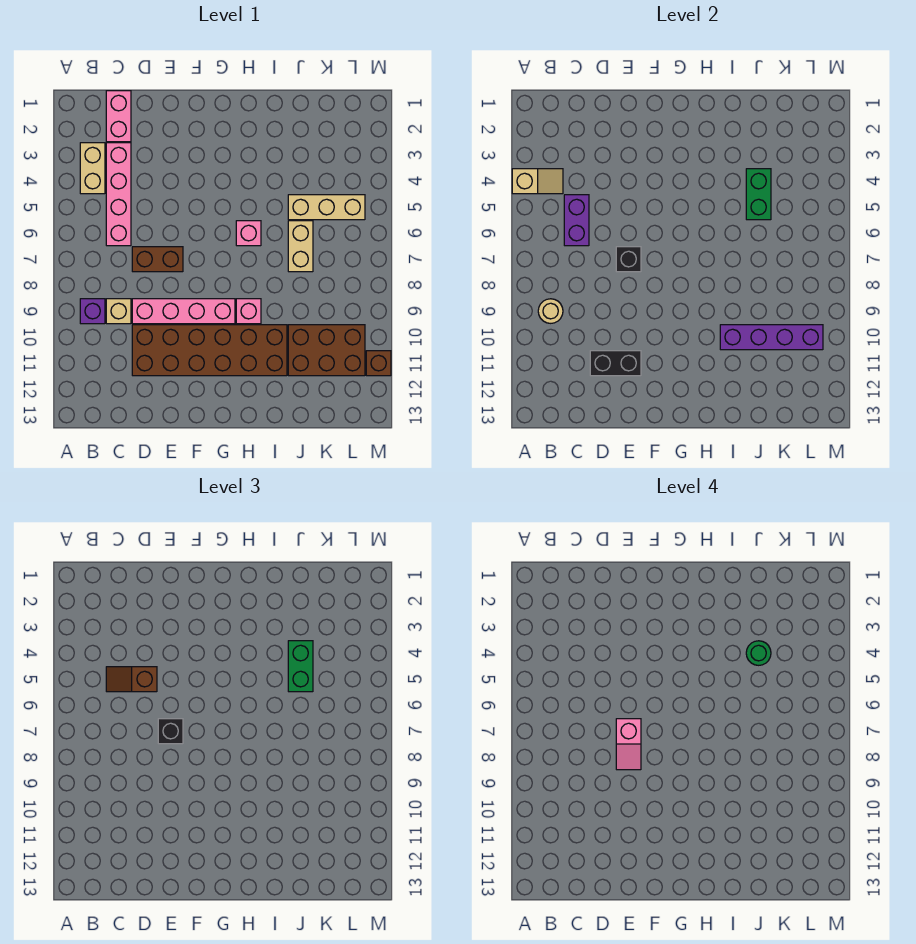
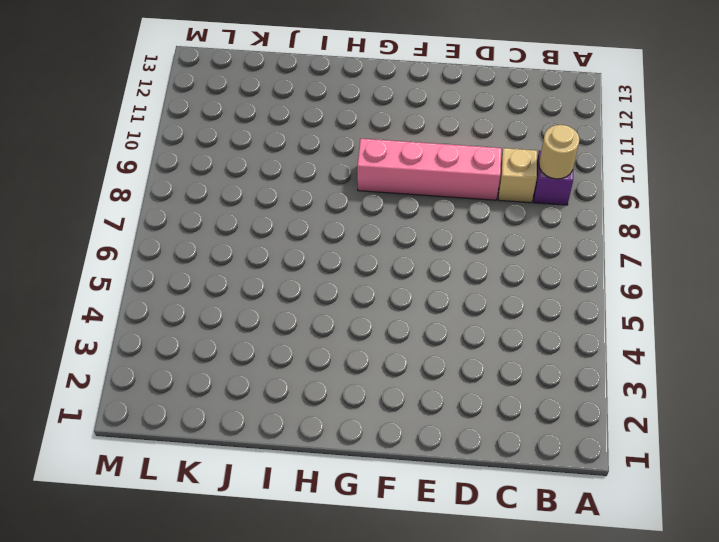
none -> tan 1x2 brick [80,143,105,194]
none -> pink 1x2 brick [106,91,131,142]
none -> pink 1x4 brick [106,143,131,246]

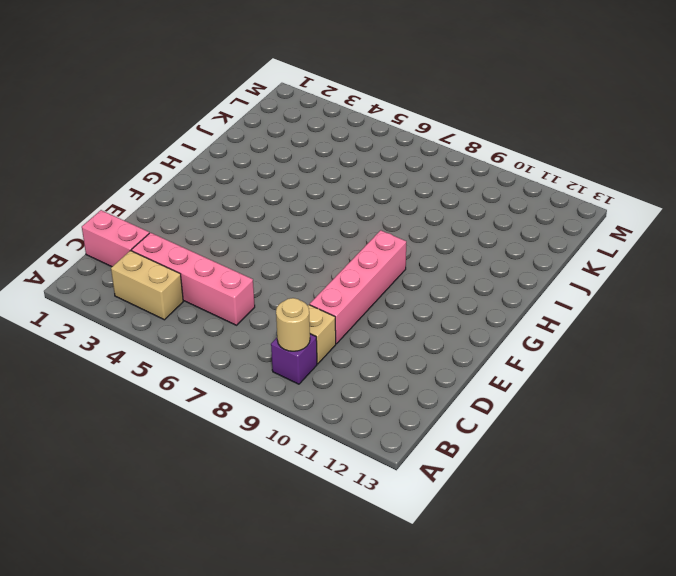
none -> brown 1x2 brick [132,247,183,272]
none -> brown 2x6 brick [132,325,287,376]
none -> pink 1x1 brick [236,221,261,246]

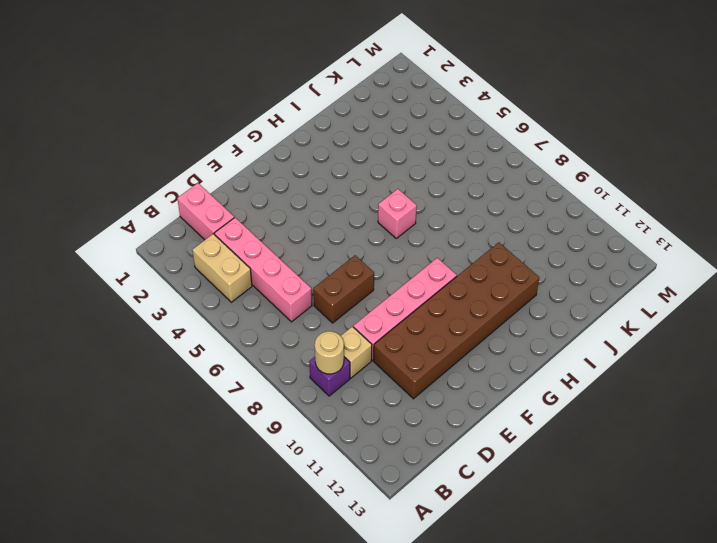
none -> pink 1x1 brick [236,299,261,324]
none -> tan 1x3 brick [288,195,365,220]
none -> tan 1x2 brick [288,221,313,272]

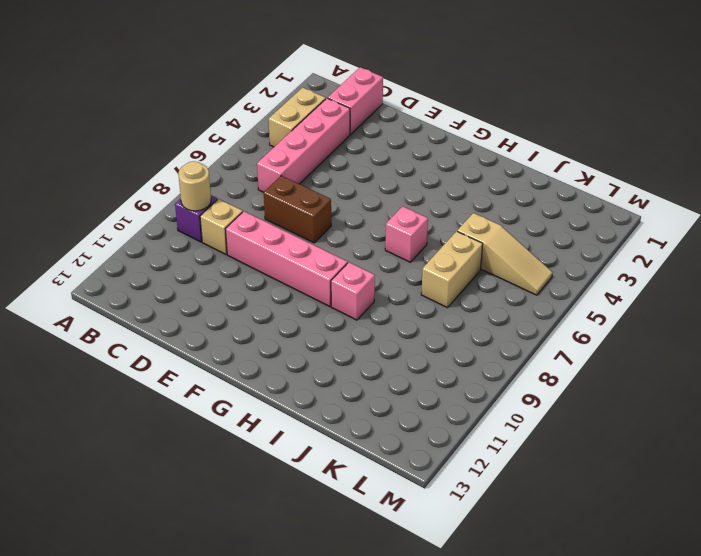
tan 1x3 slope [457,213,553,295] -> tan 1x3 brick [288,195,365,220]
none -> brown 2x6 brick [132,325,287,376]
none -> brown 2x3 brick [288,325,365,376]
none -> brown 1x1 brick [366,351,391,376]

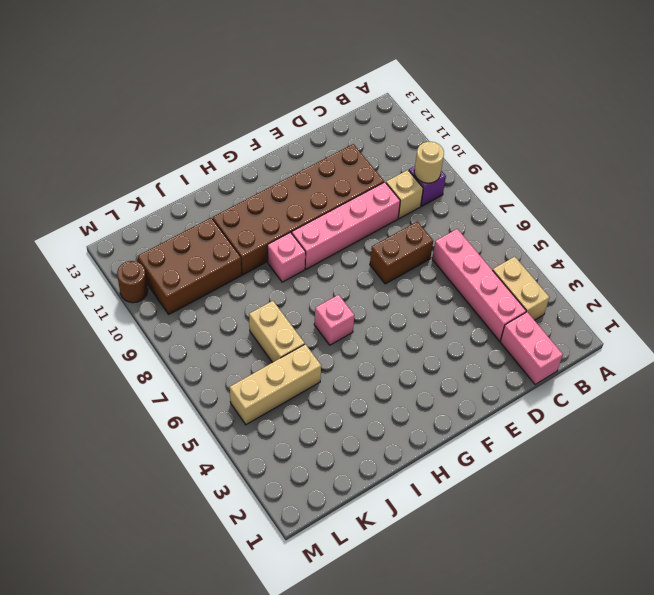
brown 1x1 round brick [117,261,148,303] -> brown 1x1 brick [366,351,391,376]
none -> tan 1x2 slope [512,169,563,194]
none -> purple 1x2 brick [564,195,589,246]
none -> black 1x2 brick [590,351,641,376]

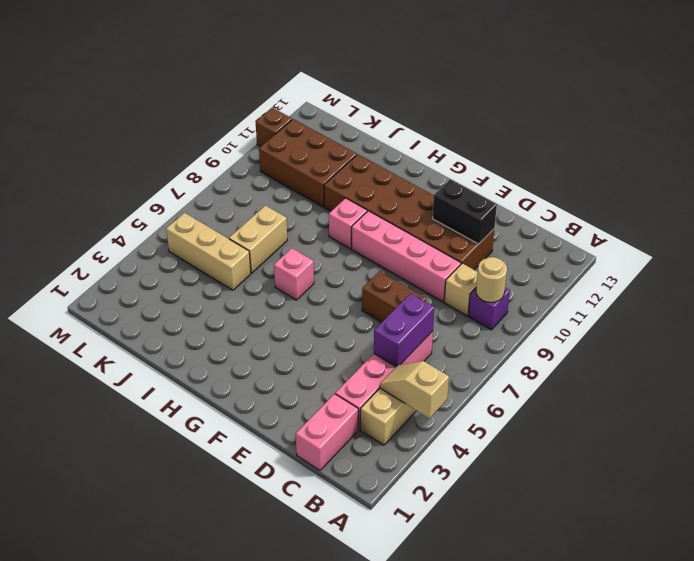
none -> black 1x1 brick [616,247,641,272]
none -> purple 1x4 brick [720,325,823,350]
none -> green 1x2 brick [746,169,771,220]

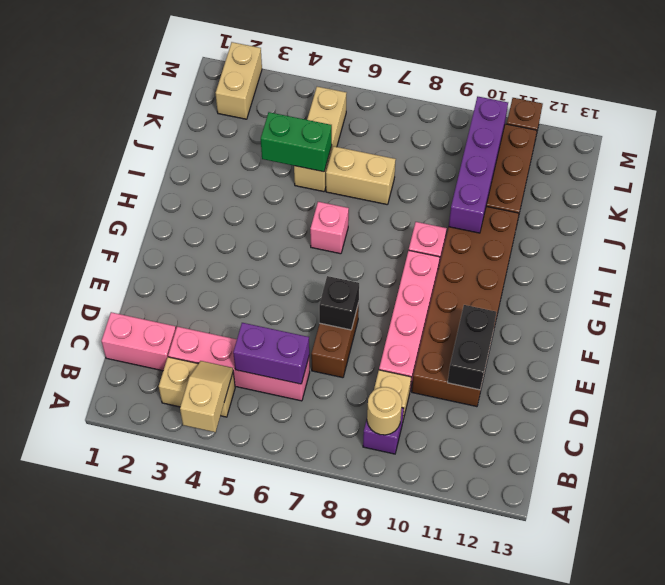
tan 1x2 brick [216,42,262,119] -> none
none -> brown 1x2 slope [106,667,157,692]
none -> black 1x1 brick [158,719,183,744]
none -> green 1x2 brick [288,641,313,692]

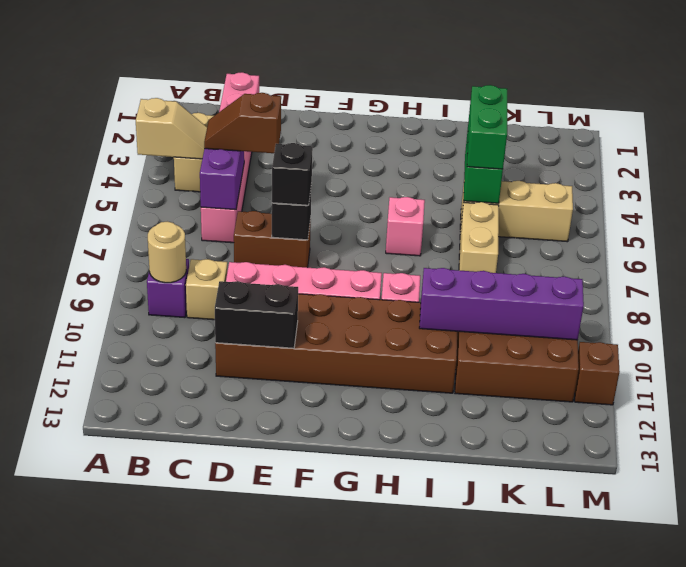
none -> pink 1x2 slope [616,719,641,770]
none -> green 1x1 round brick [746,641,771,665]

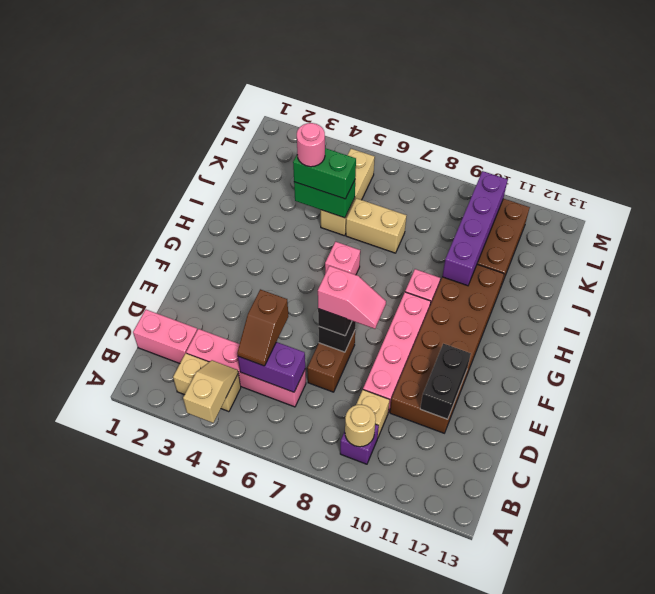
pink 1x1 round brick [297,123,325,167] -> green 1x1 round brick [746,641,771,665]
none -> brown 1x1 brick [366,351,391,376]

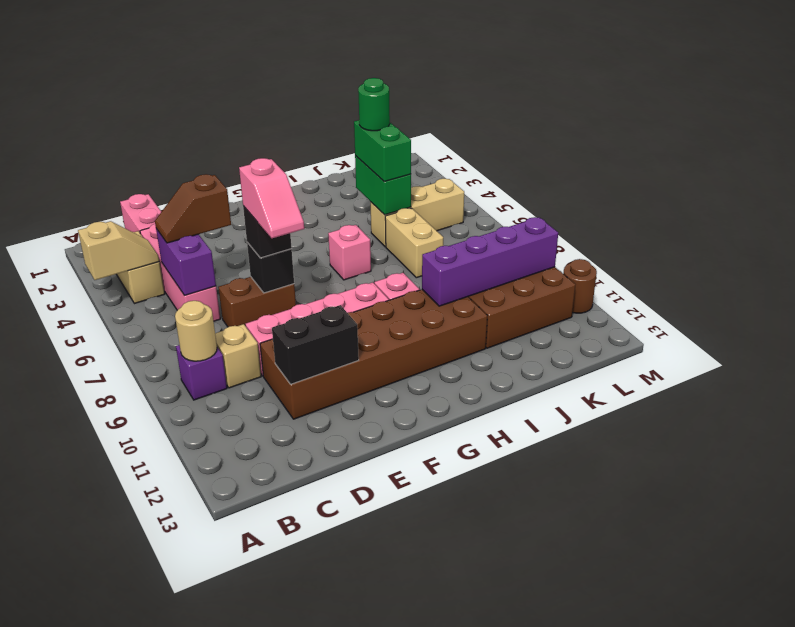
brown 1x1 round brick [563,259,597,313] -> brown 1x1 brick [366,351,391,376]

